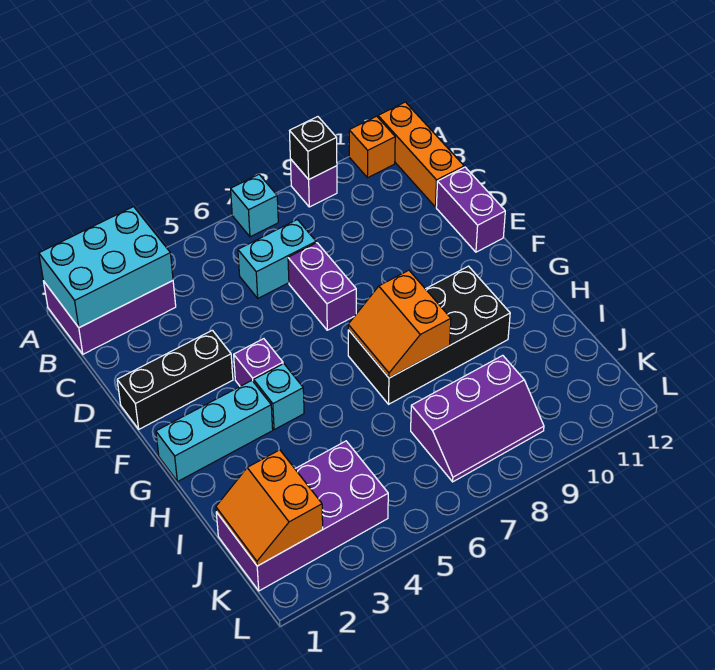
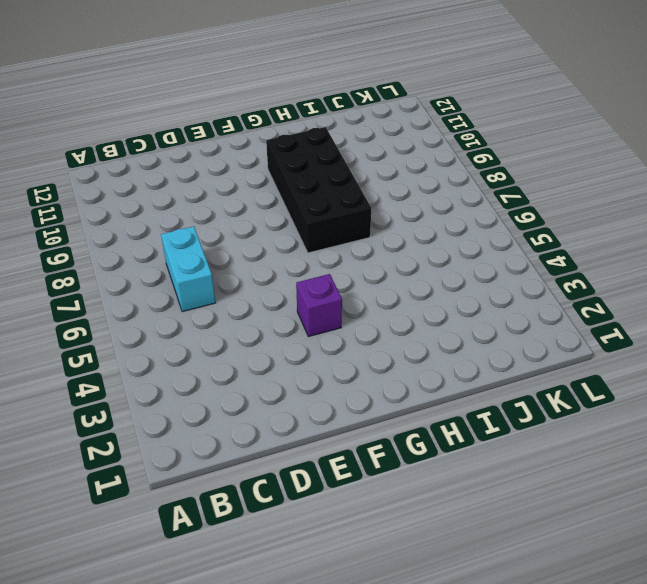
none -> purple 2x3 brick [44,281,176,354]
none -> cyan 1x1 brick [231,175,278,237]
none -> purple 1x1 brick [290,159,337,207]

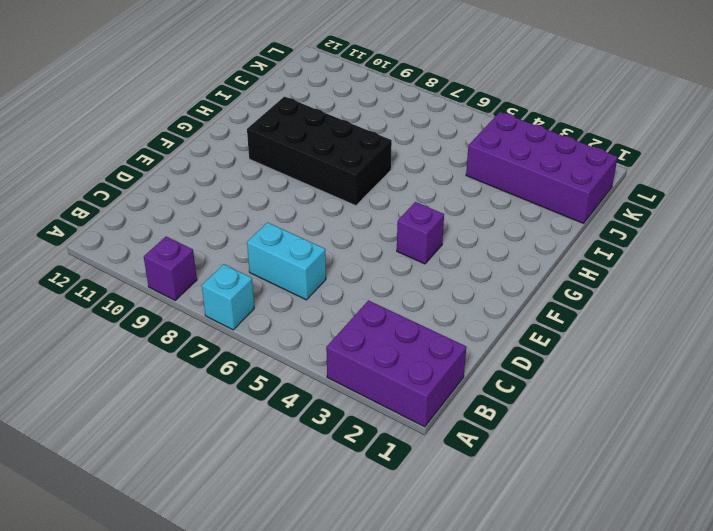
none -> orange 1x1 brick [349,116,395,178]
none -> orange 1x3 brick [378,102,464,207]
none -> purple 1x2 brick [288,243,356,330]

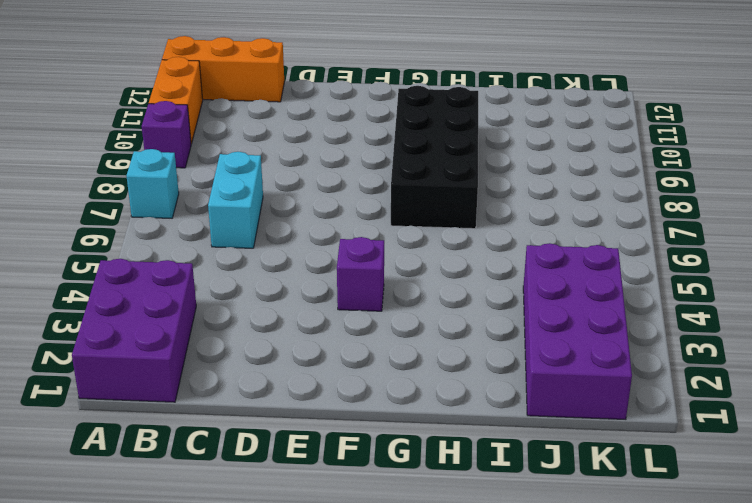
orange 1x2 brick [149,57,203,144] -> orange 1x1 brick [349,116,395,178]
none -> purple 1x2 brick [288,243,356,330]
none -> purple 1x2 brick [436,167,505,252]
none -> black 1x3 brick [117,330,233,429]

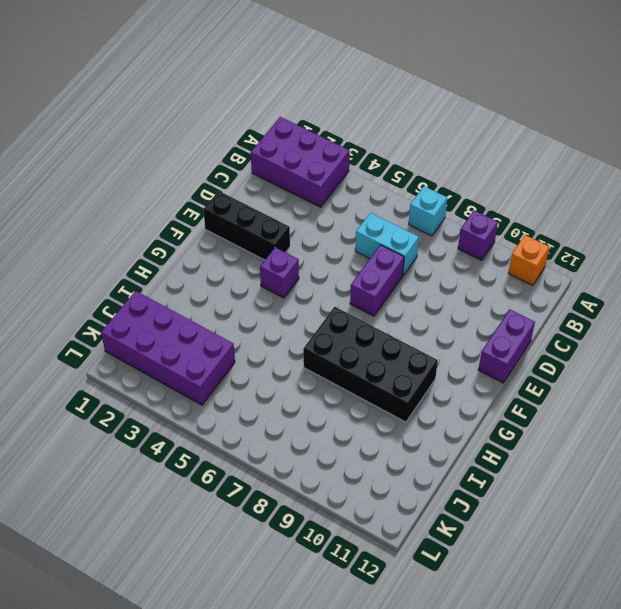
none -> orange 1x3 brick [378,102,464,207]
none -> cyan 1x3 brick [156,381,273,482]
none -> cyan 1x1 brick [254,364,304,430]

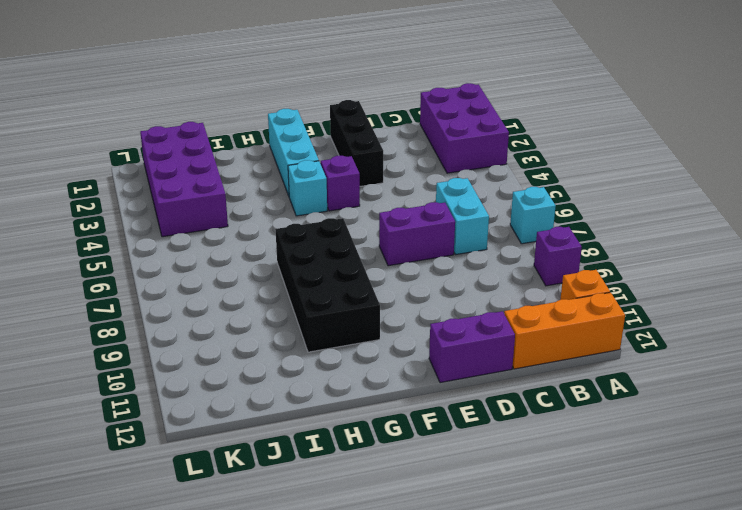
none -> purple 2x3 slope [411,355,544,482]
none -> cyan 2x3 brick [39,207,173,328]
none -> black 1x1 brick [290,117,337,179]

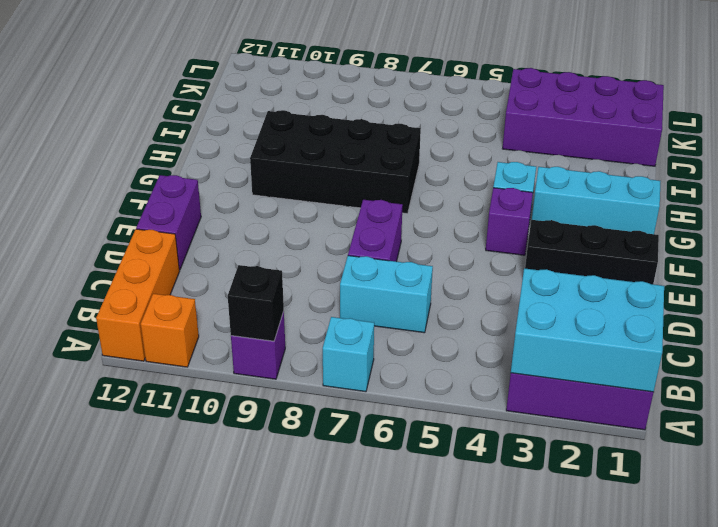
none -> purple 2x3 slope [411,355,544,482]
none -> orange 2x2 slope [348,270,451,378]
none -> orange 2x2 slope [216,450,323,566]

